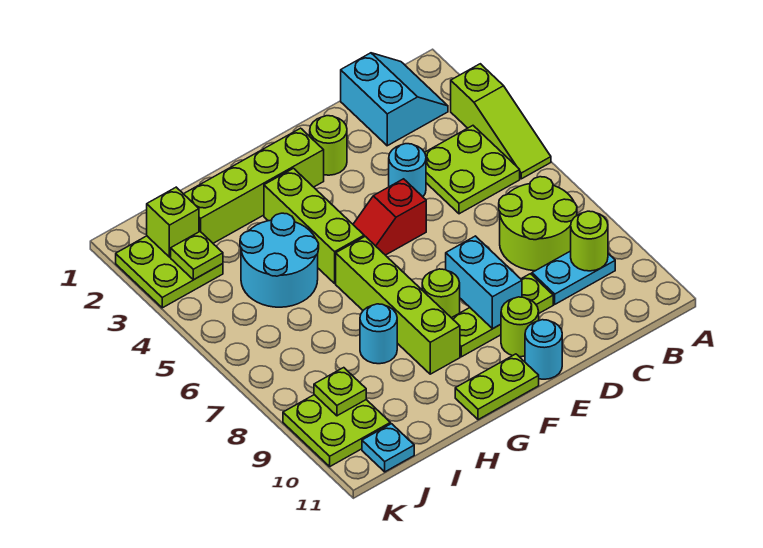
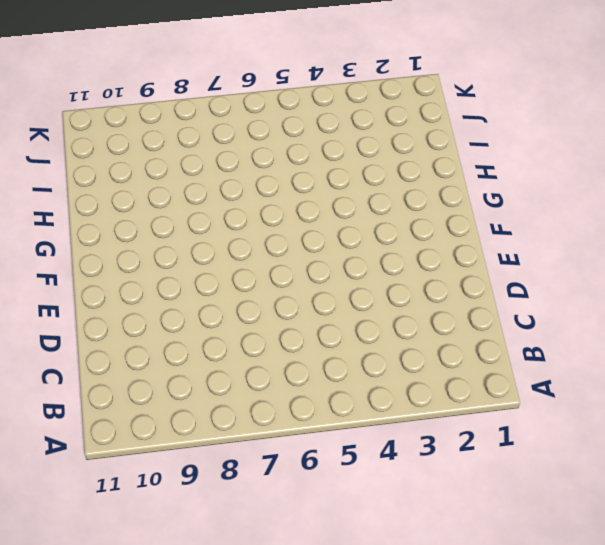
none -> lime 1x3 slope [451,64,551,179]
none -> cyan 2x2 slope [341,53,448,146]
none -> lime 2x2 plate [425,126,520,214]

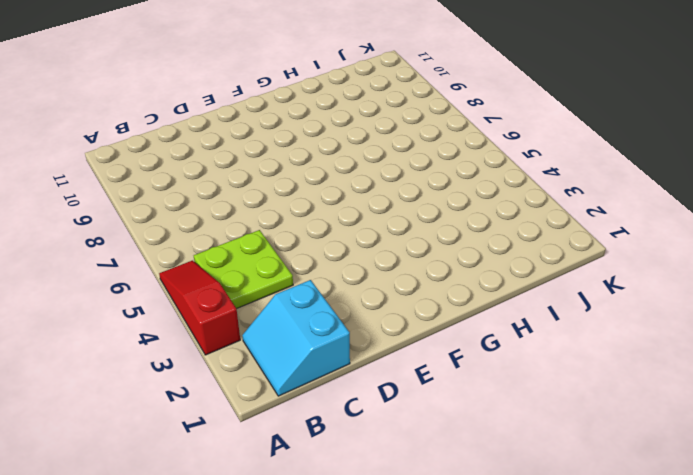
red 1x3 slope [159,261,240,355] -> lime 1x3 slope [451,64,551,179]
none -> lime 2x2 round brick [499,177,577,271]
none -> cyan 1x2 plate [532,251,615,304]
none -> cyan 1x1 round brick [389,144,426,197]

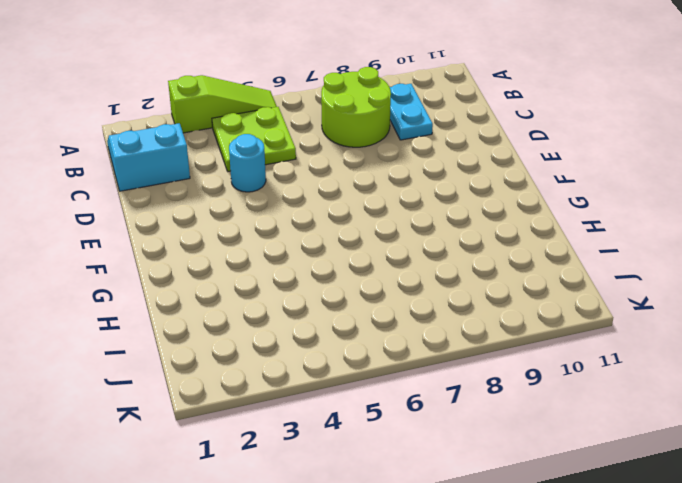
none -> lime 1x3 plate [452,274,553,357]
none -> lime 1x1 round brick [310,116,347,175]
none -> red 1x2 slope [353,179,426,255]

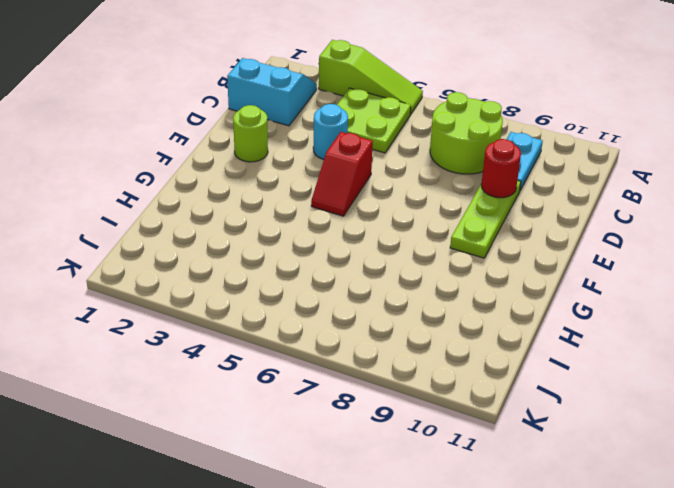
red 1x1 round brick [481,139,521,198] -> none
none -> lime 1x1 round brick [501,297,539,357]
none -> cyan 1x1 round brick [525,320,562,379]
none -> lime 1x4 brick [184,128,324,243]

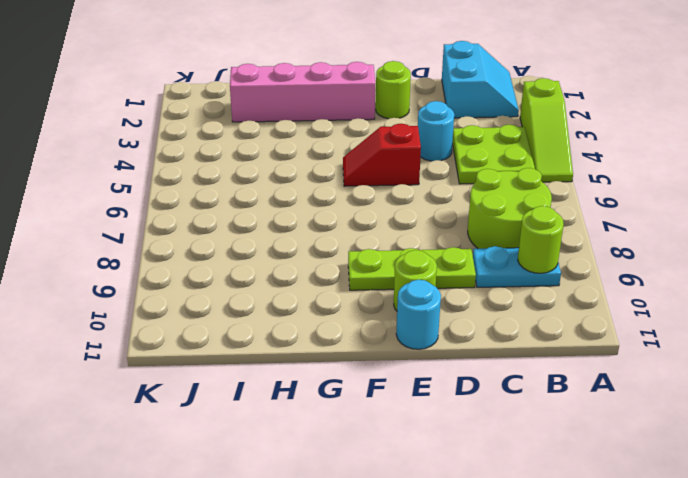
pink 1x4 brick [230,62,375,122] -> lime 1x4 brick [184,128,324,243]
none -> lime 1x1 round brick [422,269,460,318]
none -> lime 1x2 plate [455,354,539,420]
none -> lime 1x3 brick [264,168,364,283]

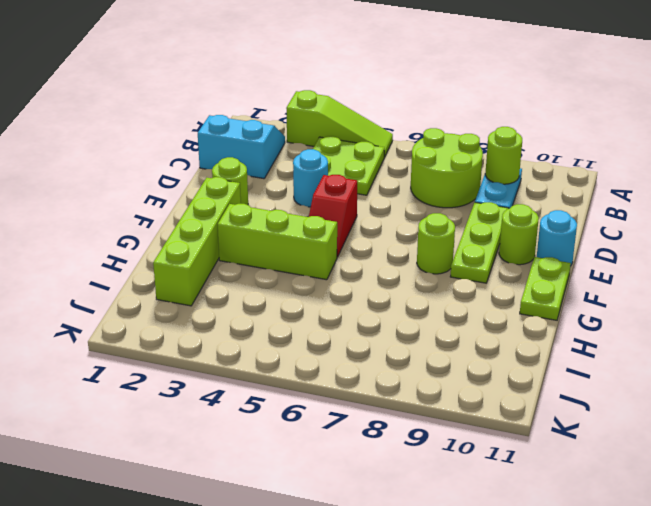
none -> lime 1x4 brick [336,236,460,374]
none -> cyan 2x2 round brick [240,213,319,307]
none -> cyan 1x1 round brick [360,304,397,364]

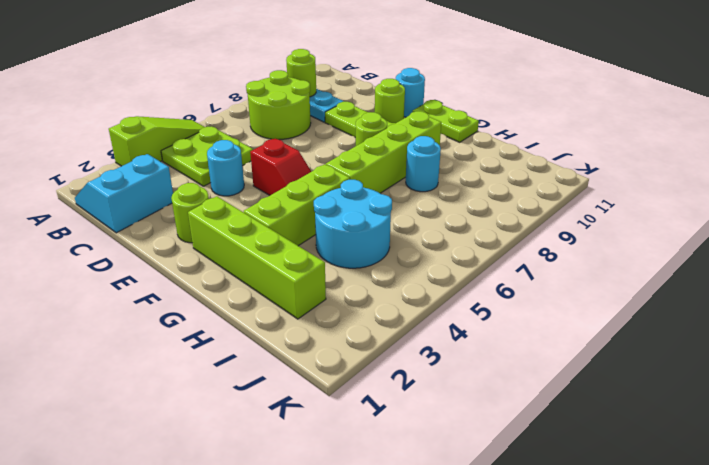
none -> lime 2x2 plate [116,236,223,308]
none -> lime 2x2 plate [283,395,390,466]
none -> cyan 1x1 plate [362,424,414,472]

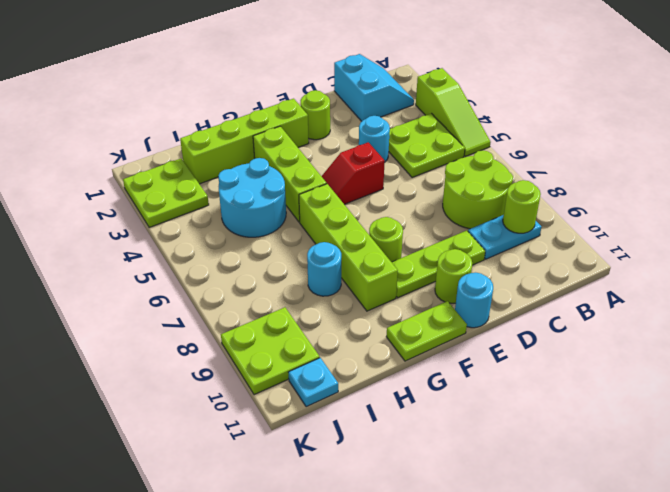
none -> cyan 1x2 brick [446,236,522,329]
none -> lime 1x1 brick [147,187,199,257]
none -> lime 1x1 plate [171,232,223,280]

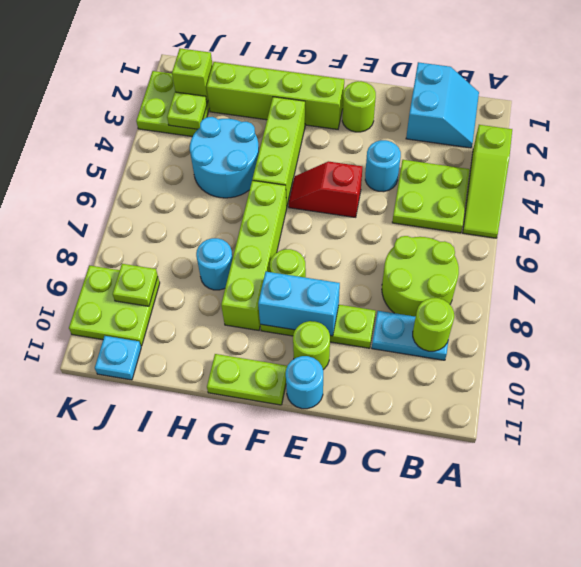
cyan 1x2 brick [258,272,340,336] -> cyan 1x2 brick turned to [446,236,522,329]

